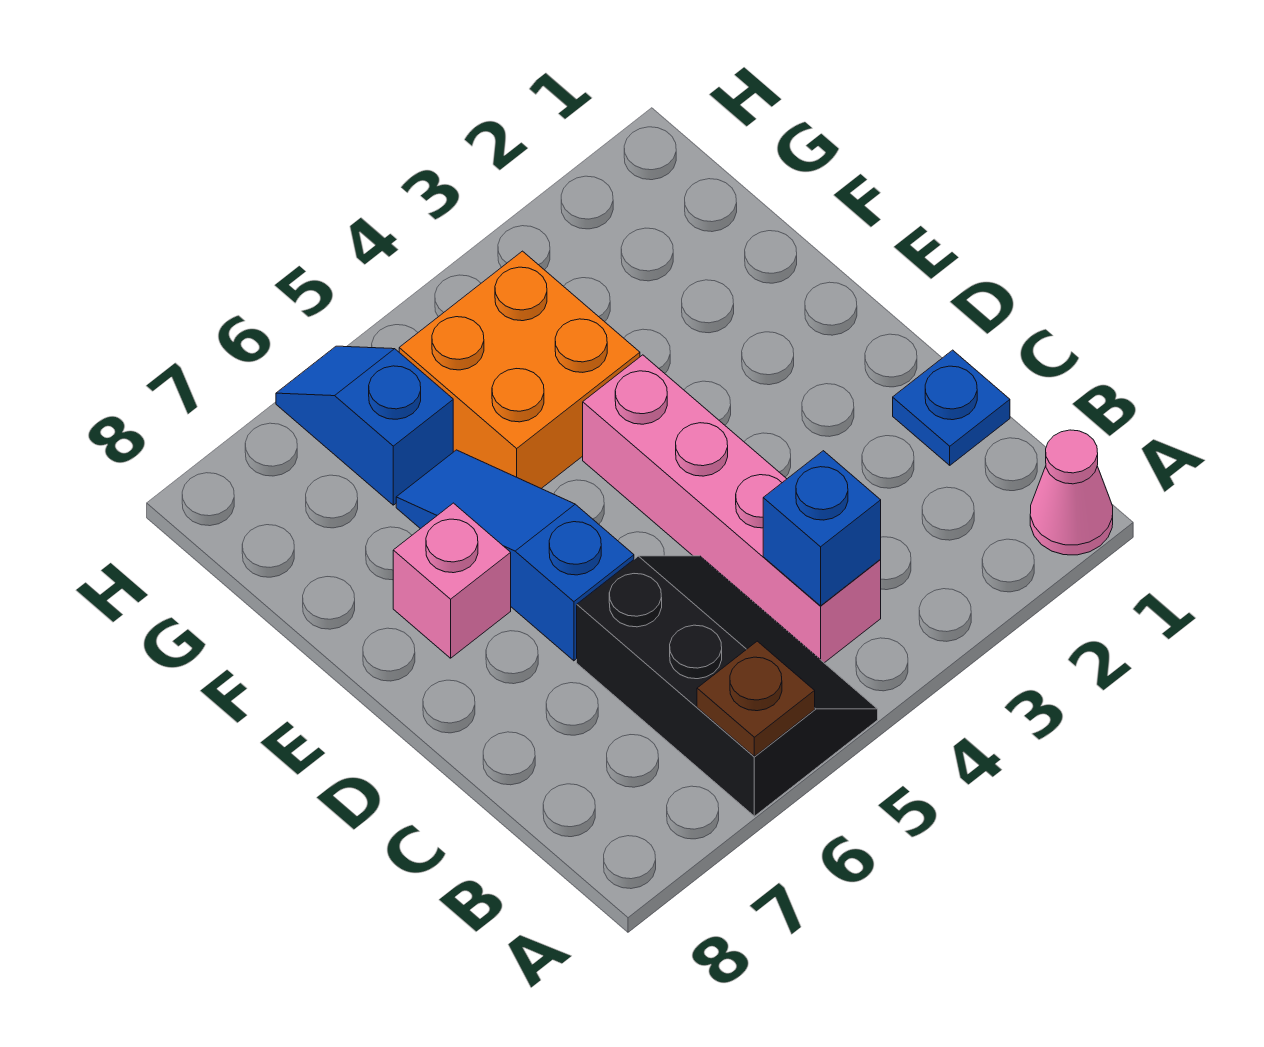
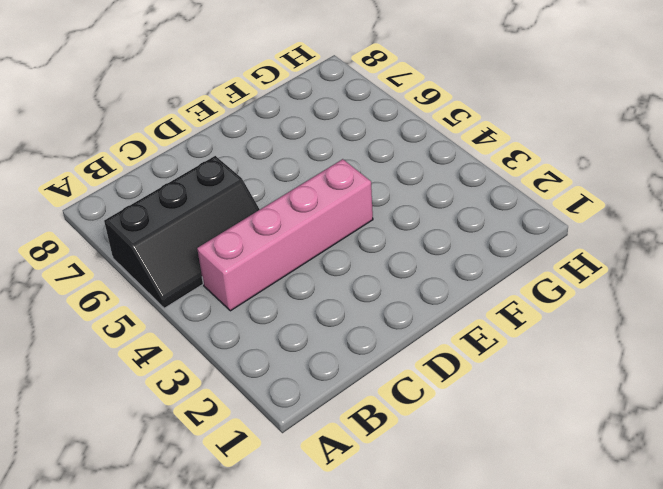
none -> pink 1x1 cone [1030,430,1113,555]
none -> blue 1x1 plate [893,350,1010,465]

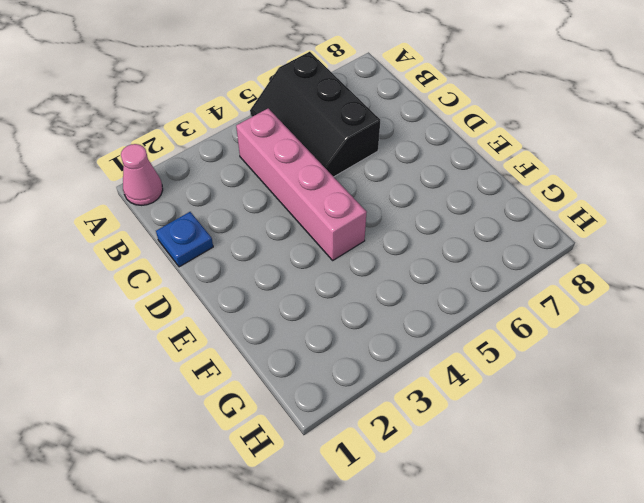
none -> blue 1x3 slope [396,450,634,661]
none -> pink 1x1 brick [393,503,511,658]

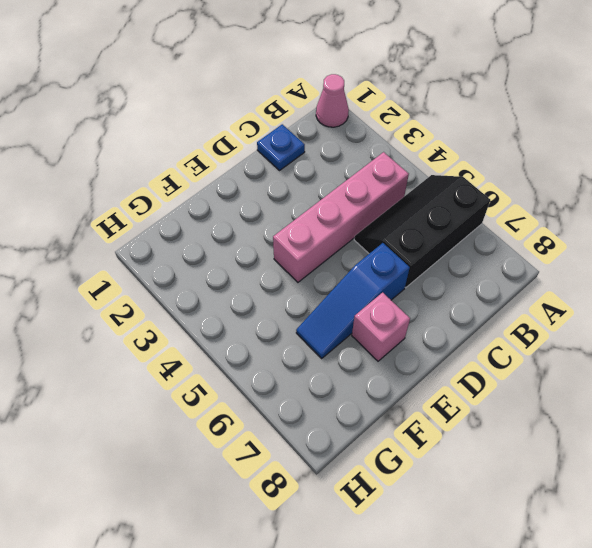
none -> orange 2x2 brick [399,251,640,489]
none -> blue 1x2 slope [276,346,453,505]

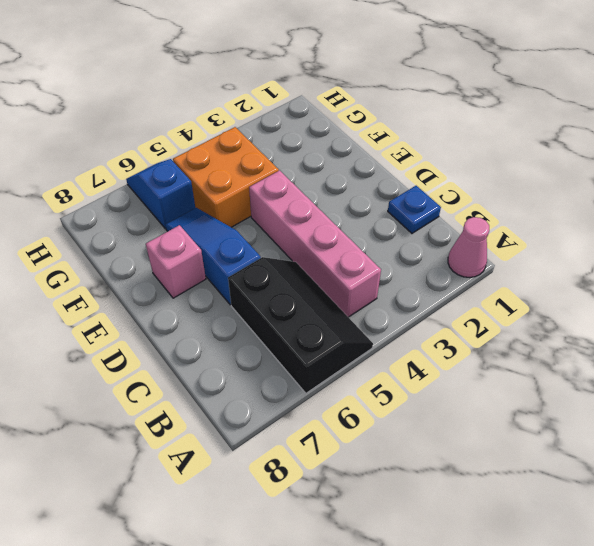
none -> brown 1x1 plate [697,641,815,756]
none -> blue 1x1 brick [763,451,881,606]

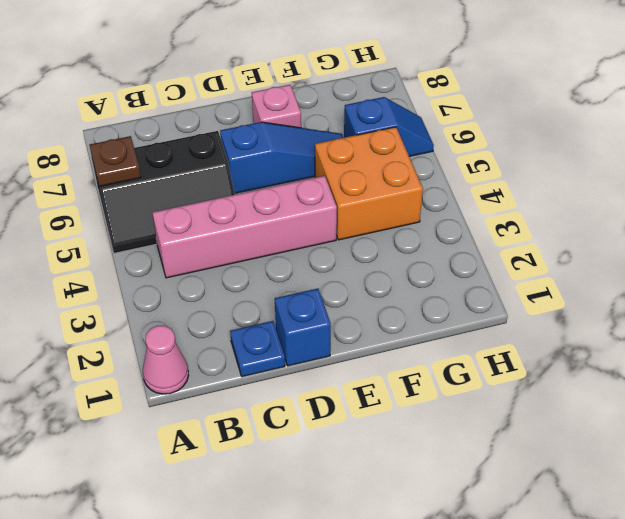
blue 1x1 brick [275,288,331,366] -> blue 1x1 brick moved to [763,451,881,606]

